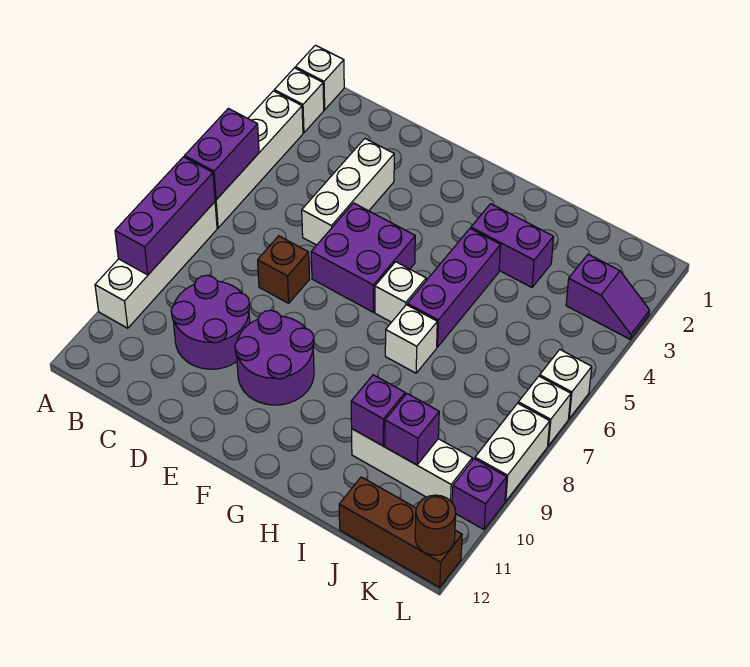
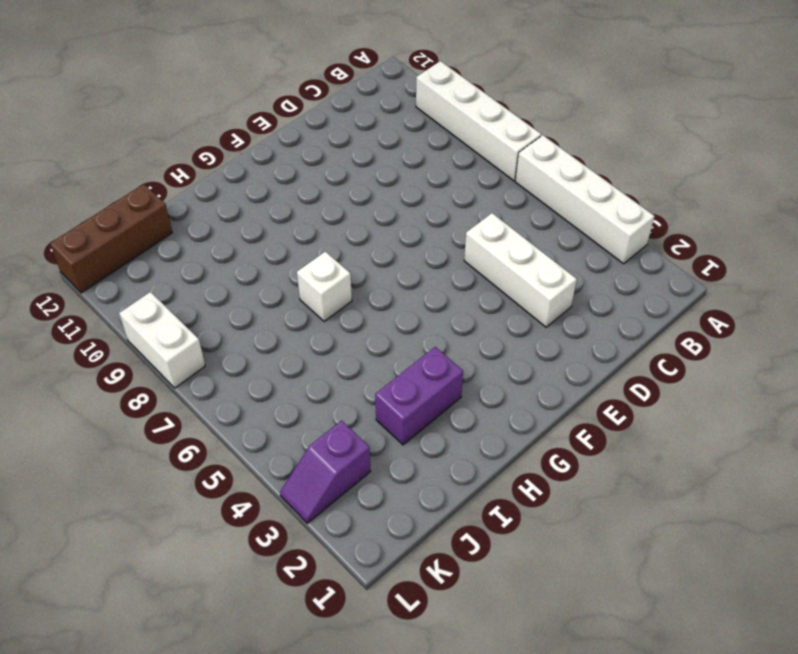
none -> white 1x1 brick [295,45,344,110]
none -> white 1x1 brick [274,68,324,133]
none -> purple 2x2 round brick [171,275,250,369]

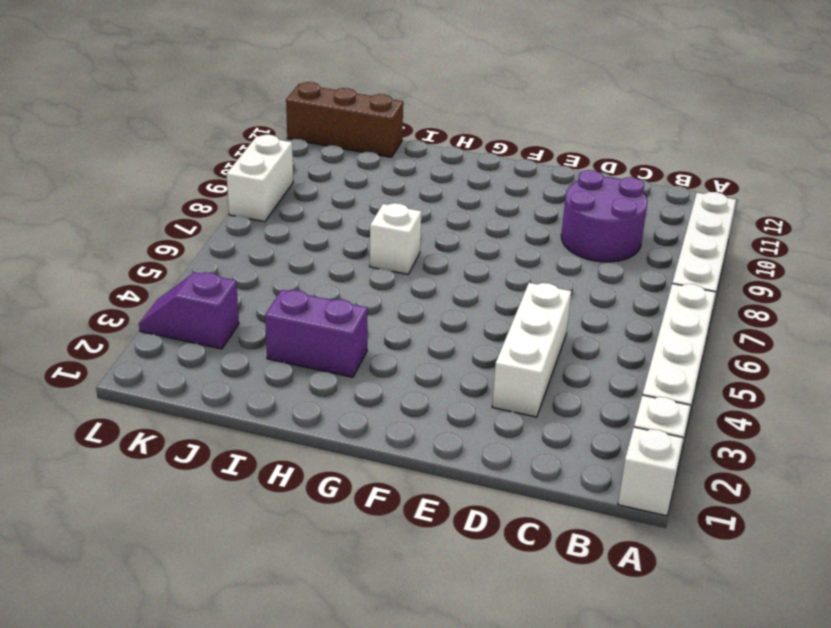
none -> brown 1x1 brick [258,236,309,303]
none -> purple 2x2 brick [311,203,415,312]
none -> purple 2x2 round brick [235,310,314,405]

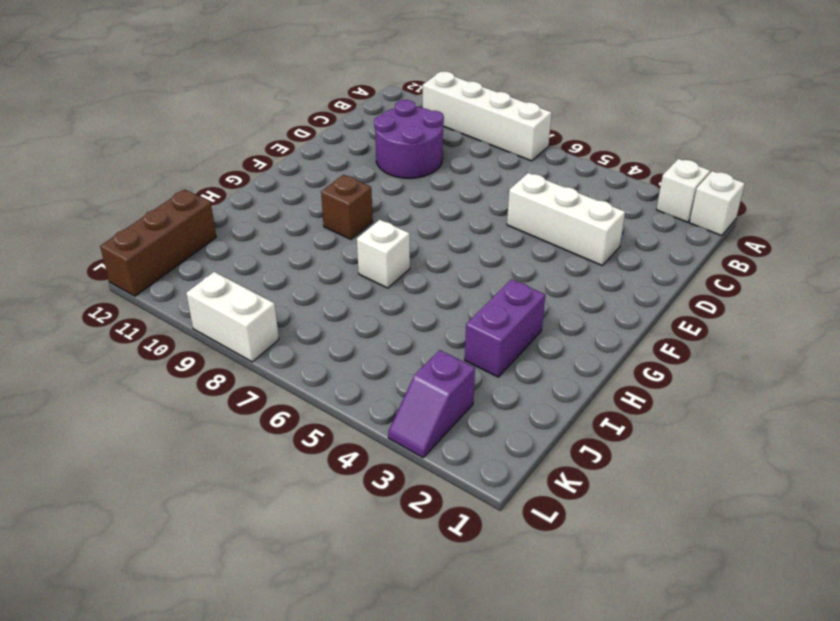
brown 1x1 brick [321,175,373,239] -> brown 1x1 brick moved to [258,236,309,303]
none -> white 1x4 brick [215,91,303,228]
none -> purple 2x2 brick [311,203,415,312]
none -> purple 2x2 round brick [235,310,314,405]

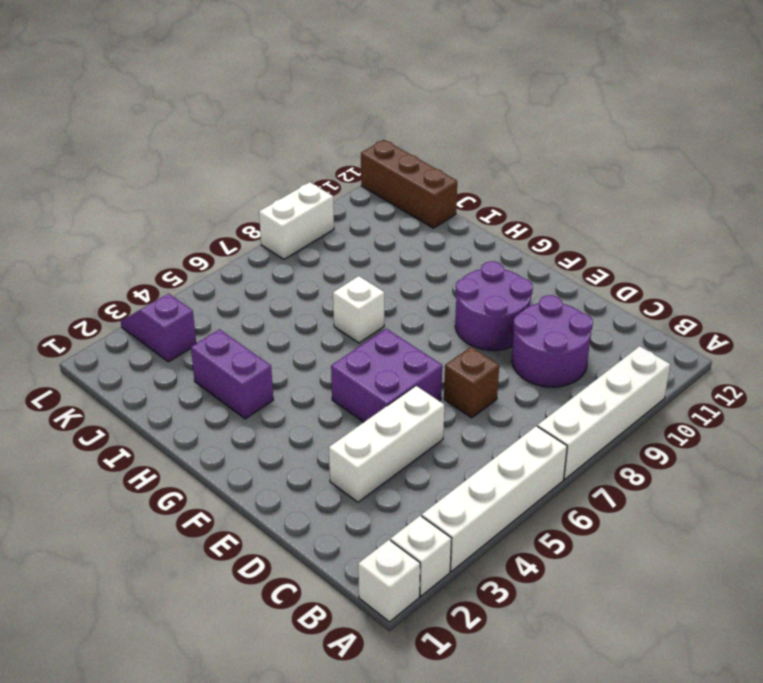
none -> white 1x1 brick [375,262,426,322]
none -> purple 1x3 brick [407,229,501,347]
none -> white 1x3 brick [352,429,472,502]

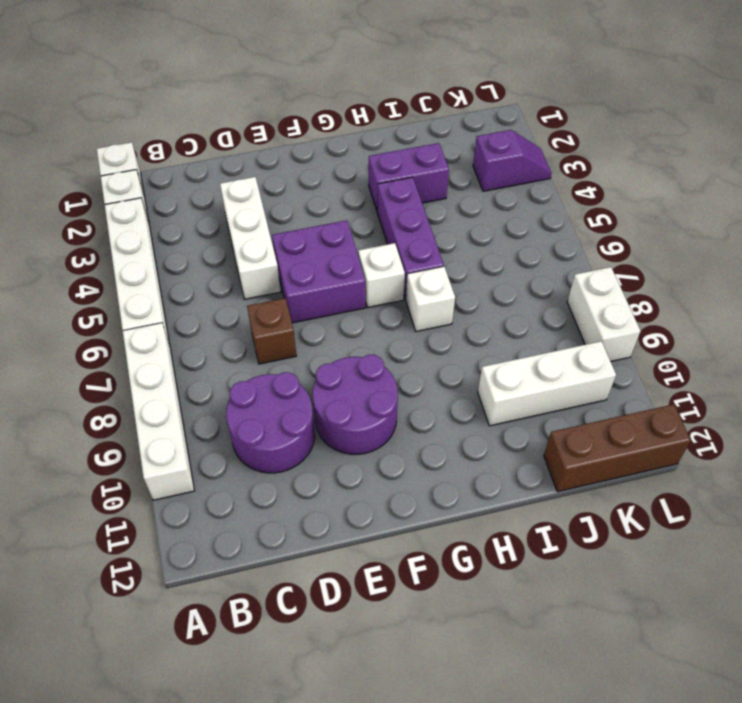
none -> white 1x1 brick [540,350,592,418]
none -> white 1x1 brick [518,376,571,446]
none -> purple 1x1 brick [452,459,507,529]

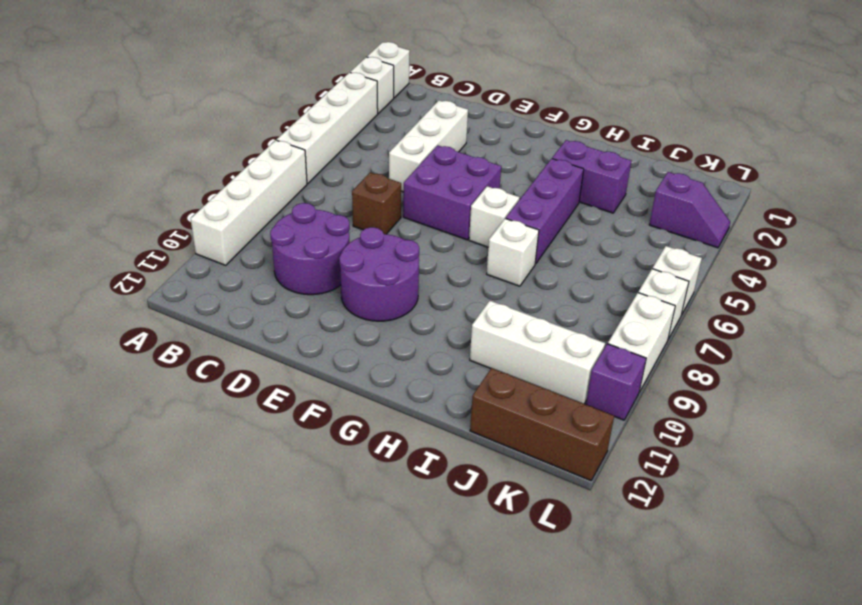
none -> purple 1x2 brick [185,108,259,200]
none -> purple 1x3 brick [115,157,215,275]
none -> purple 1x1 brick [351,375,405,446]

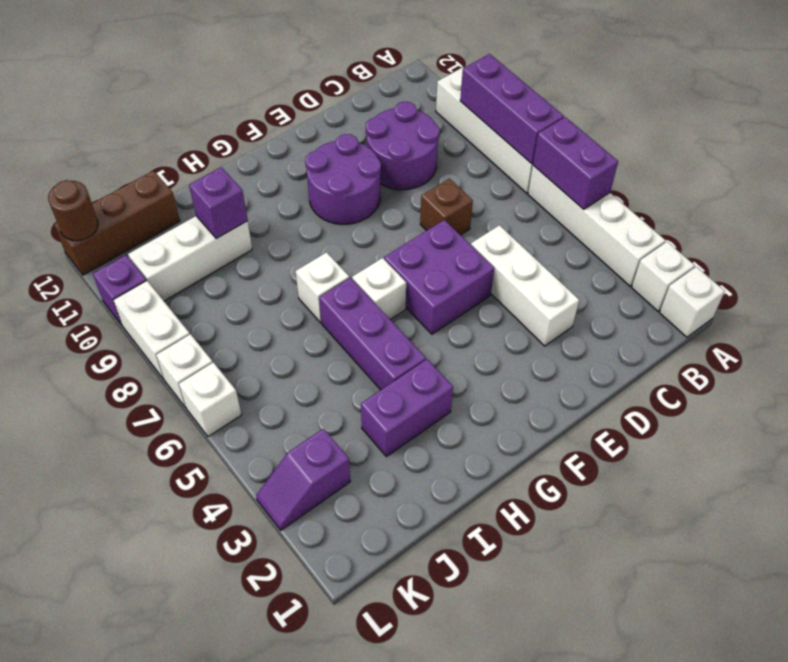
none -> purple 1x1 brick [385,394,439,465]

